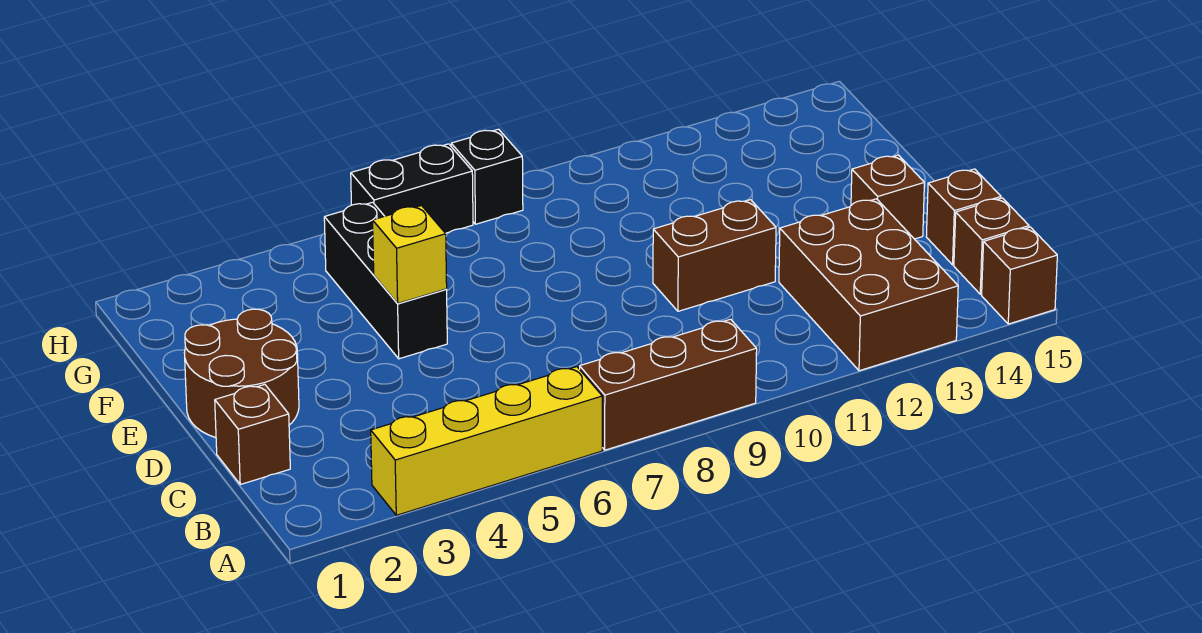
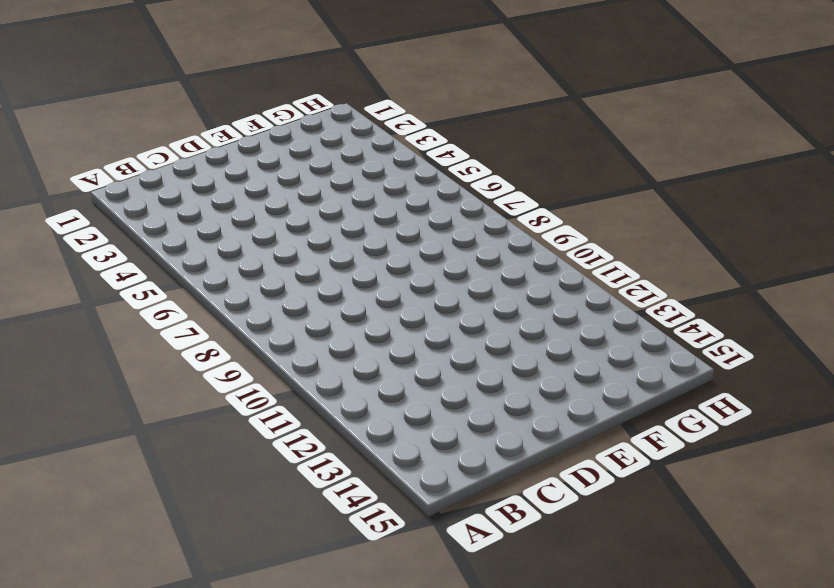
none -> yellow 1x4 brick [371,367,602,515]
none -> brown 1x3 brick [580,319,757,450]
none -> brown 2x3 brick [779,199,958,371]

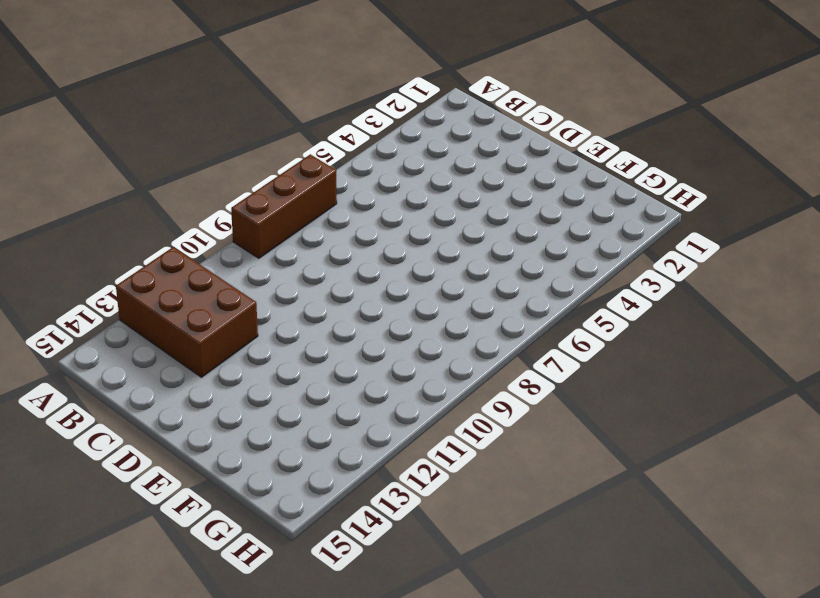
none -> yellow 1x4 brick [371,367,602,515]
none -> brown 1x1 brick [982,227,1057,324]
none -> brown 1x1 brick [954,198,1029,294]

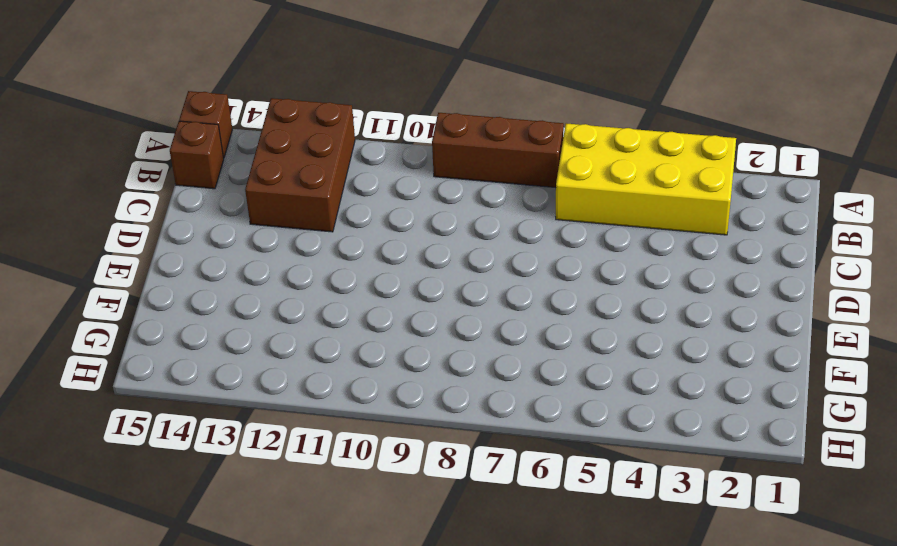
yellow 2x4 brick [556,123,736,235] -> yellow 1x4 brick [371,367,602,515]
none -> brown 1x1 brick [215,384,290,484]
none -> brown 1x1 brick [926,169,1001,265]
none -> brown 2x2 round brick [184,309,299,438]

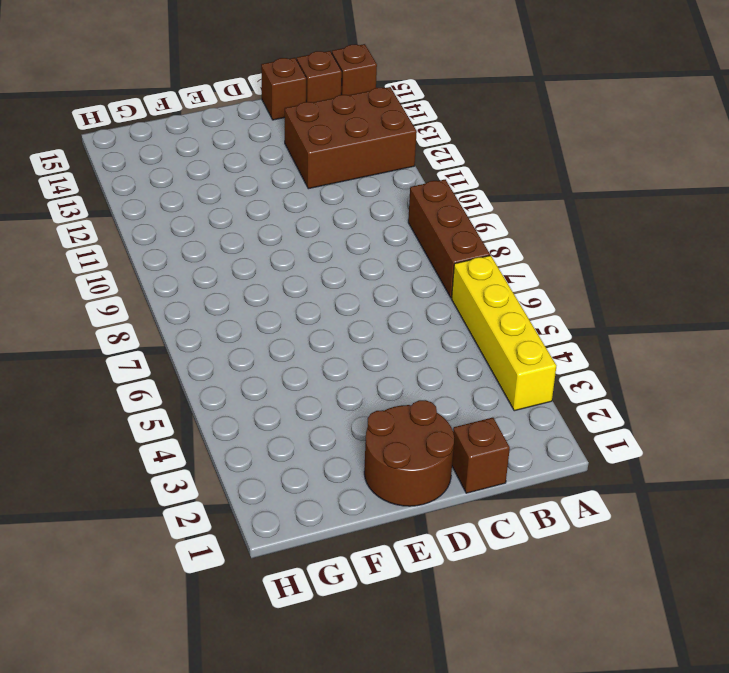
none -> brown 1x2 brick [653,200,776,311]
none -> brown 1x1 brick [851,155,924,239]
none -> black 1x3 brick [324,202,447,359]

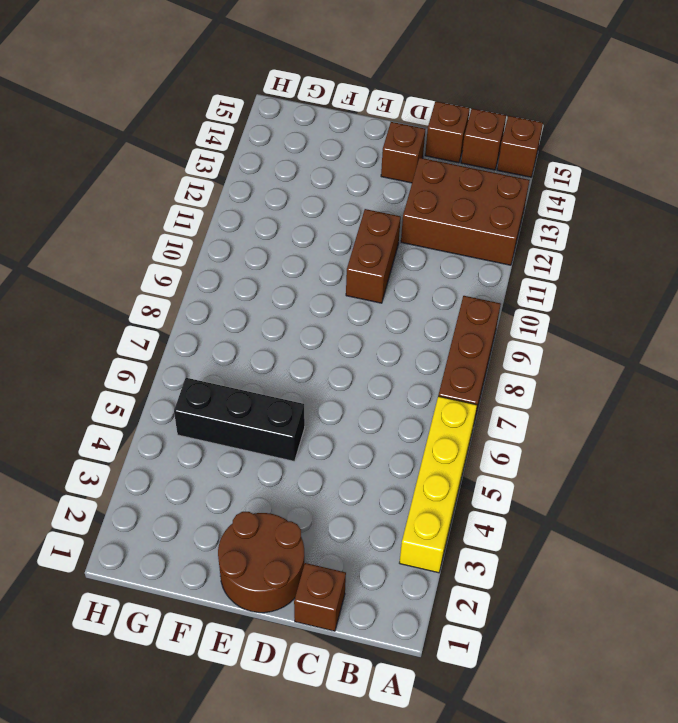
none -> black 1x2 brick [351,144,473,233]
none -> black 1x1 brick [451,129,523,224]
none -> yellow 1x1 brick [373,206,447,303]

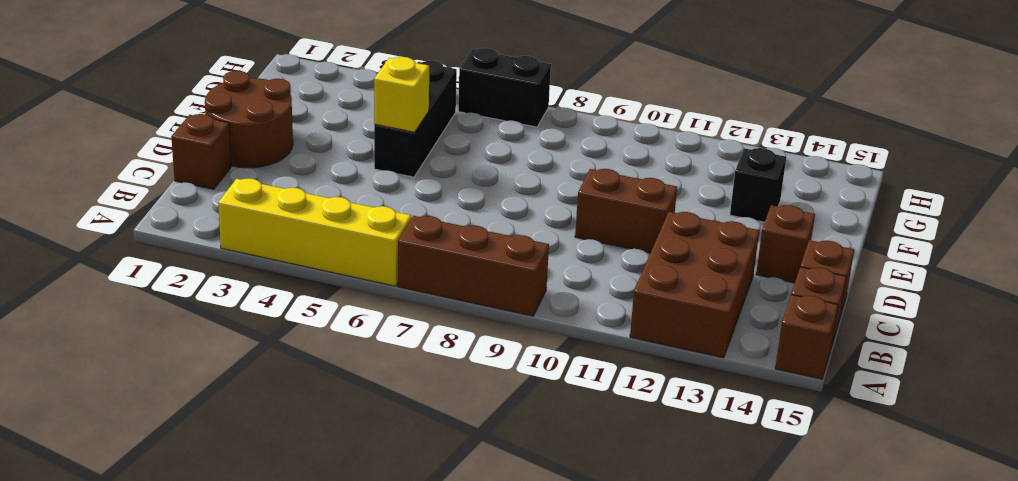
black 1x1 brick [730,148,786,222] -> black 1x1 brick moved to [451,129,523,224]

